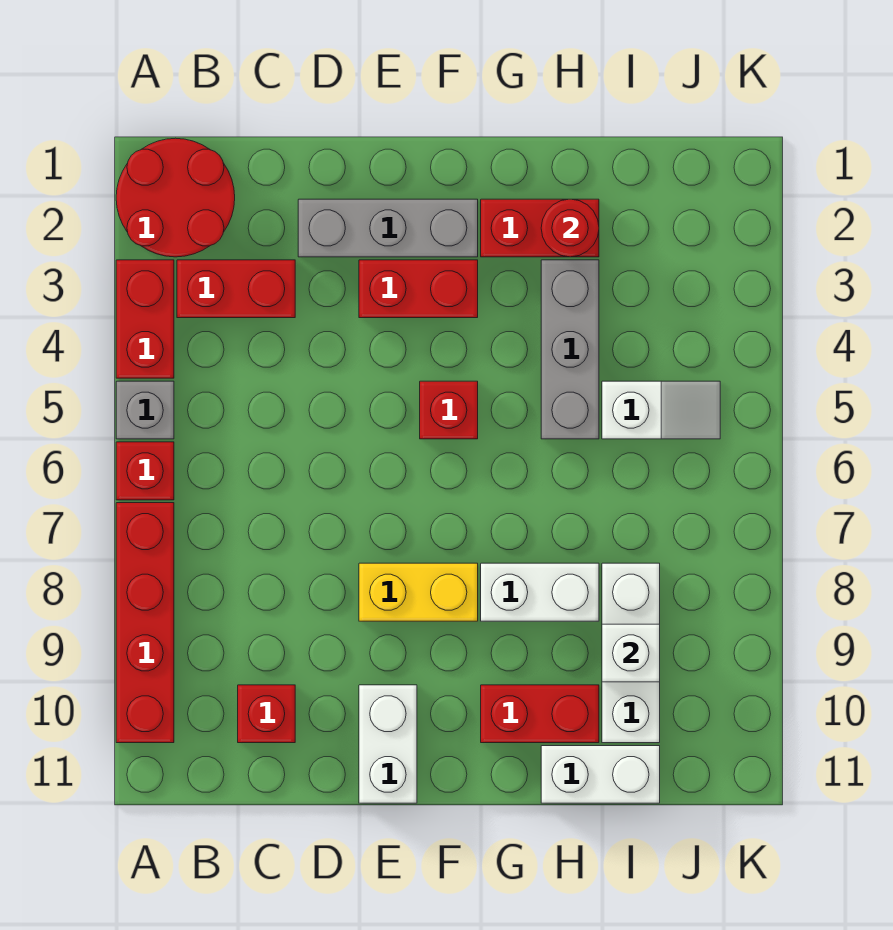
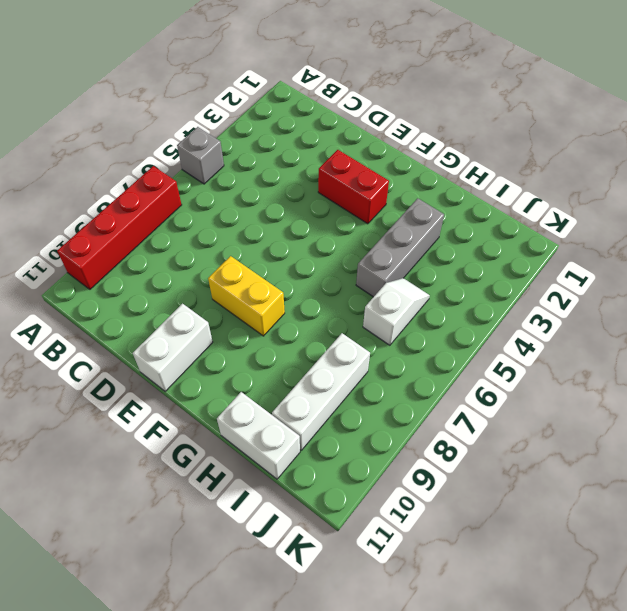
white 1x2 slope [363,278,430,345] -> white 1x2 slope turned to [602,381,720,439]
none -> red 2x2 round brick [116,138,235,257]
none -> red 1x2 brick [116,260,174,378]
none -> red 1x1 brick [116,442,174,500]

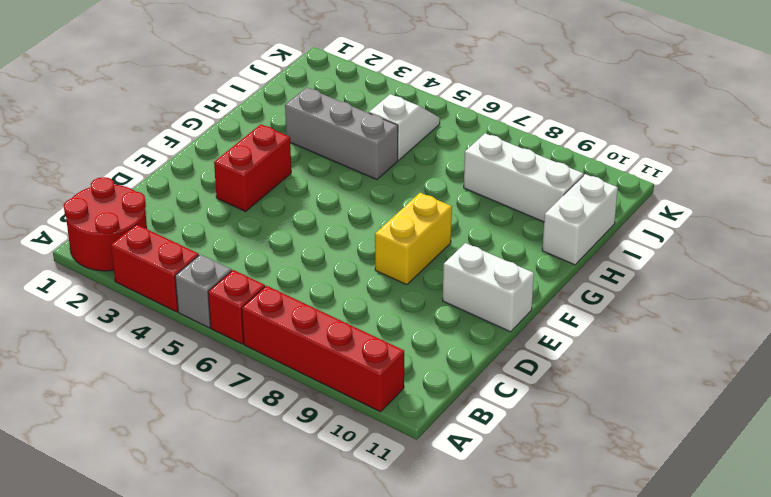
none -> red 1x2 brick [177,260,295,318]
none -> red 1x1 brick [238,685,295,743]
none -> grey 1x3 brick [298,199,478,257]

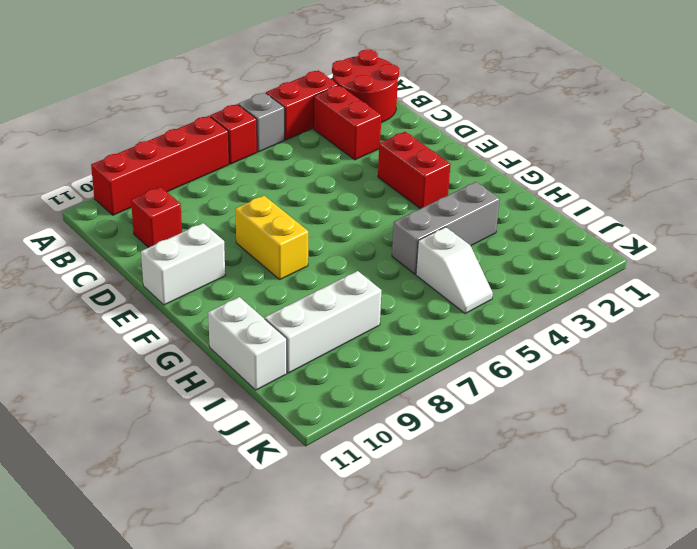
none -> grey 1x3 brick [298,199,478,257]
none -> red 1x1 brick [420,381,478,439]
none -> red 1x2 brick [481,199,599,257]

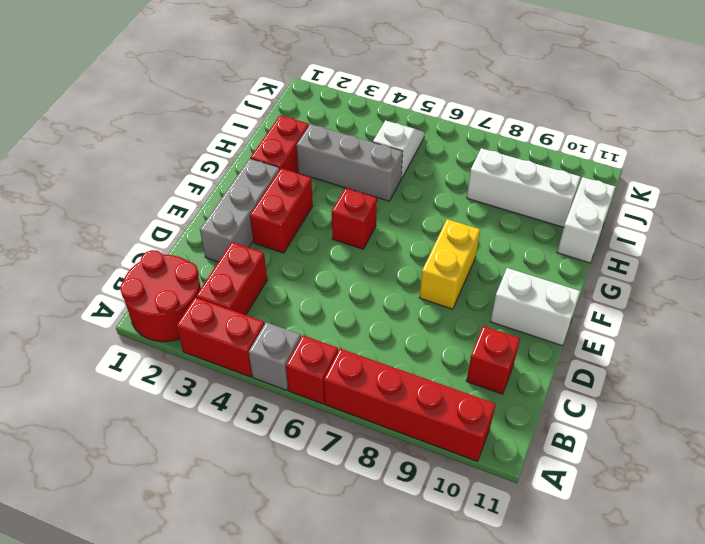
none -> white 1x2 brick [481,563,599,621]
none -> red 1x2 brick [481,685,599,743]
none -> red 1x1 round brick [541,199,599,257]

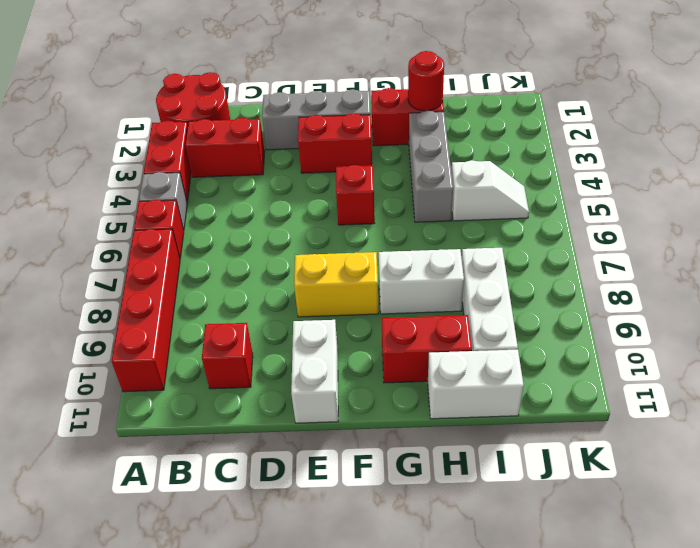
none -> white 1x1 brick [602,624,660,682]

